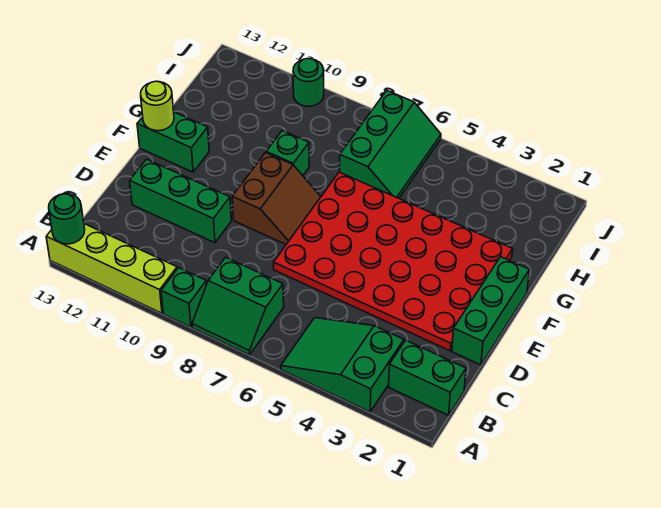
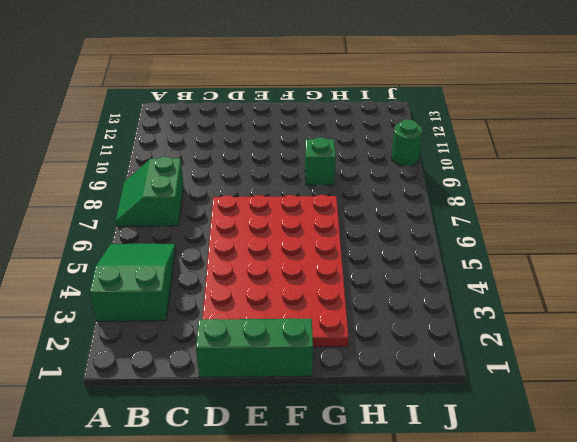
none -> green 1x1 brick [161,268,207,327]
none -> lime 1x4 brick [46,224,177,313]
none -> green 1x2 brick [389,340,466,415]

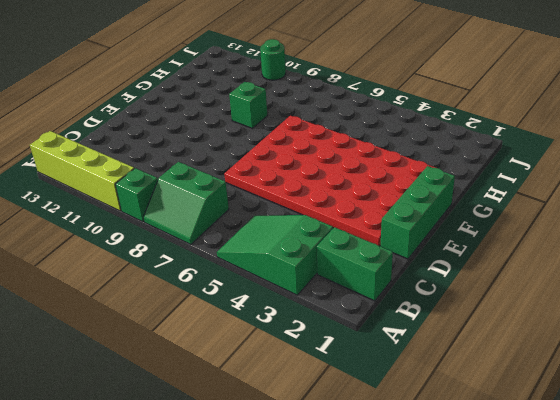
none -> green 1x3 brick [130,159,231,243]
none -> brown 2x2 slope [232,153,321,244]
none -> green 1x2 brick [137,112,209,172]

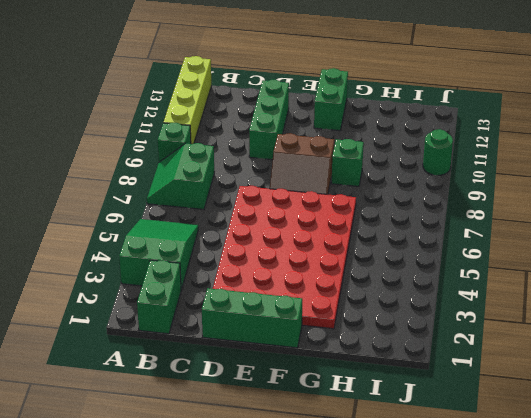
none -> green 2x3 slope [340,91,441,198]
none -> green 1x1 round brick [49,194,85,244]
none -> lime 1x1 round brick [141,81,174,131]

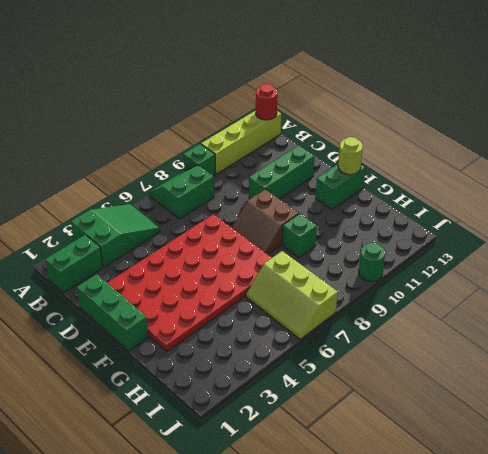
red 1x1 round brick [256,84,277,120] -> green 1x1 round brick [49,194,85,244]
lime 2x3 slope [246,251,338,339] -> green 2x3 slope [340,91,441,198]

